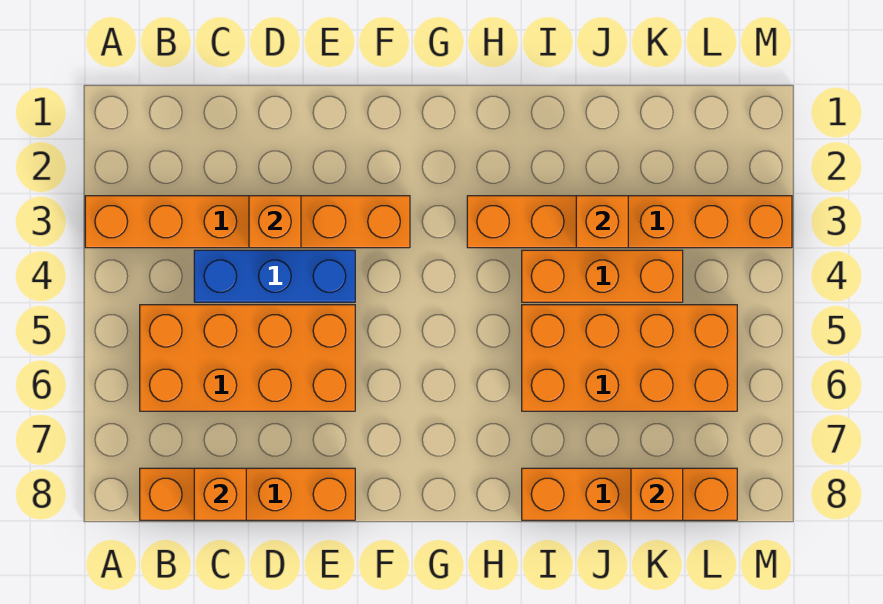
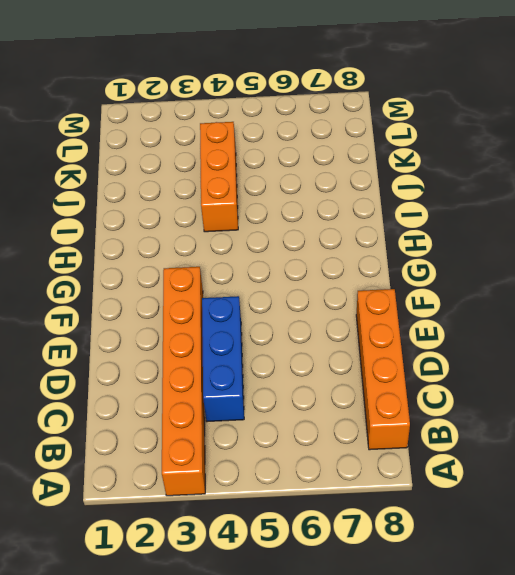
none -> orange 2x4 brick [140,305,355,411]
none -> orange 1x6 brick [467,196,792,248]
none -> orange 2x4 brick [522,305,737,411]

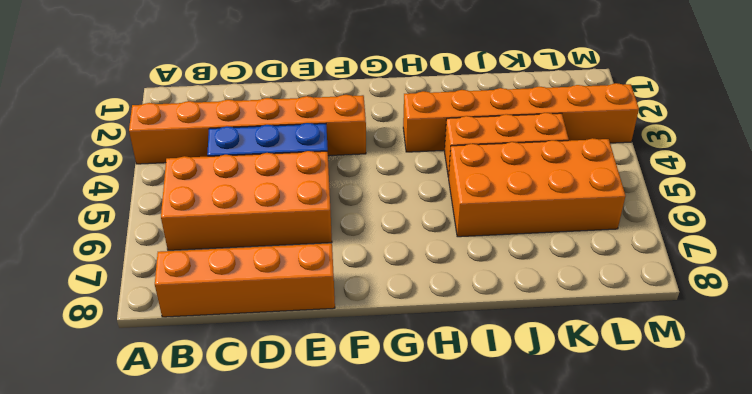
none -> orange 1x4 brick [522,468,737,520]
none -> orange 1x1 brick [194,468,246,520]
none -> orange 1x1 brick [249,196,301,248]

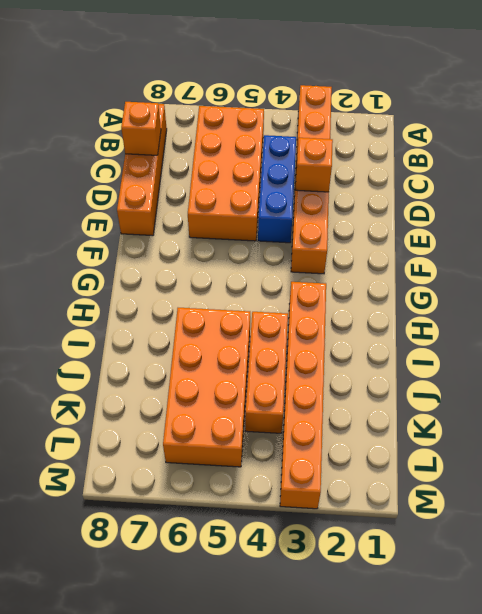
none -> orange 1x4 brick [522,468,737,520]
none -> orange 1x1 brick [576,196,628,248]
none -> orange 1x1 brick [631,468,683,520]

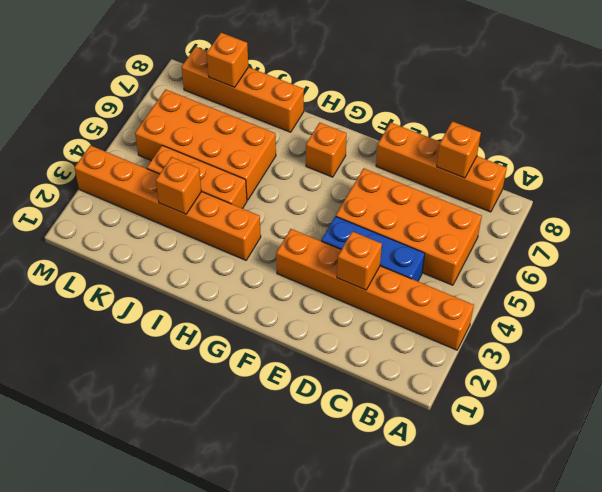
orange 1x1 brick [306,123,347,177] -> none

